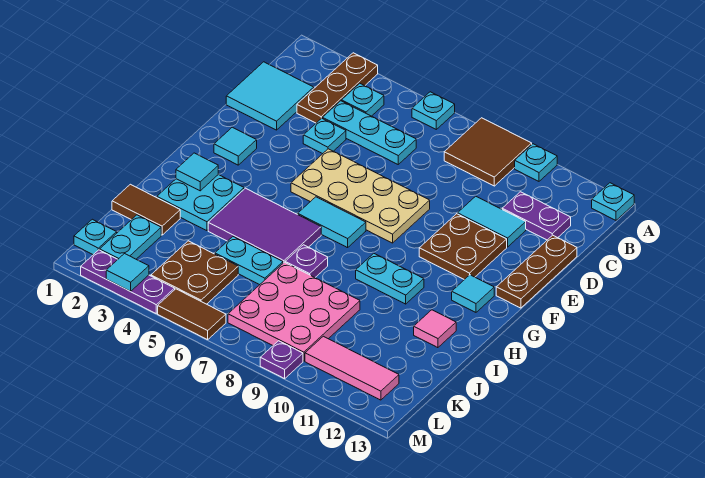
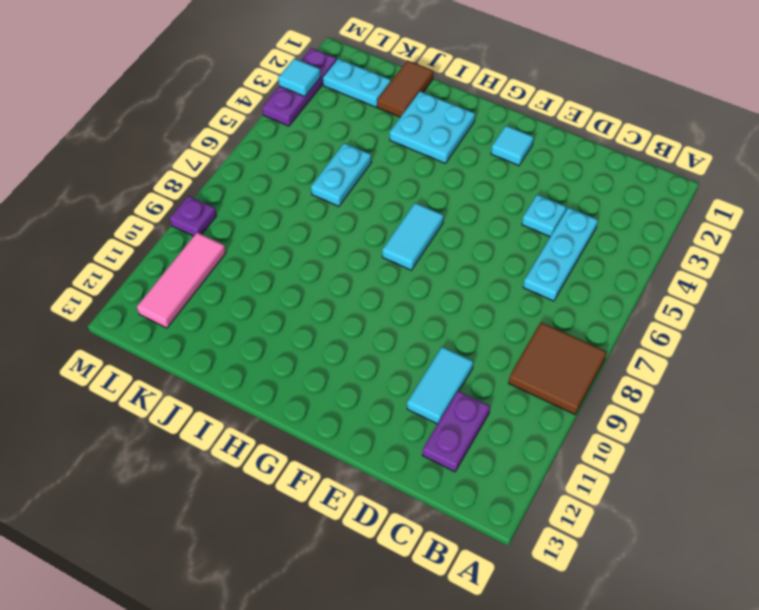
none -> brown 1x3 plate [297,53,378,123]
none -> cyan 1x1 plate [412,92,455,129]
none -> cyan 1x1 plate [515,144,557,181]
none -> cyan 1x1 plate [592,183,634,220]

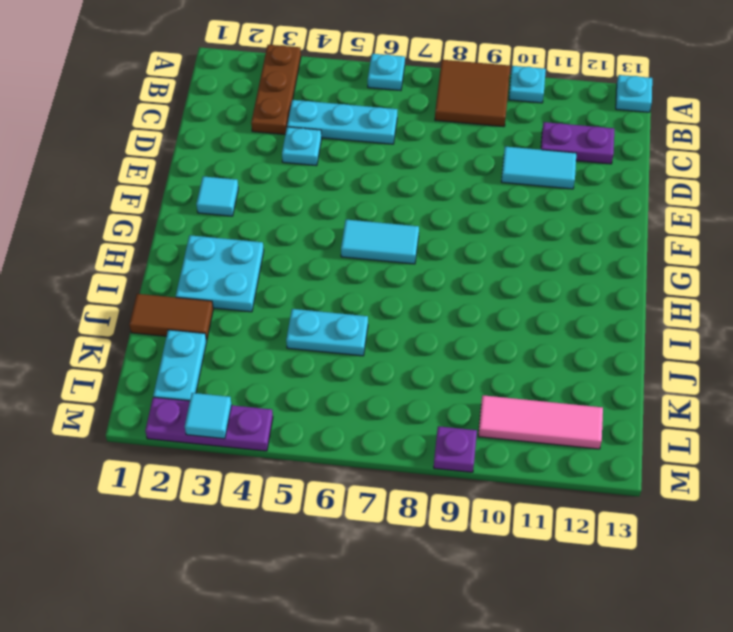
none -> cyan 1x1 plate [342,83,384,116]
none -> cyan 2x2 tile [226,62,314,130]
none -> brown 1x3 plate [496,235,577,308]
none -> tan 2x4 plate [291,149,430,243]

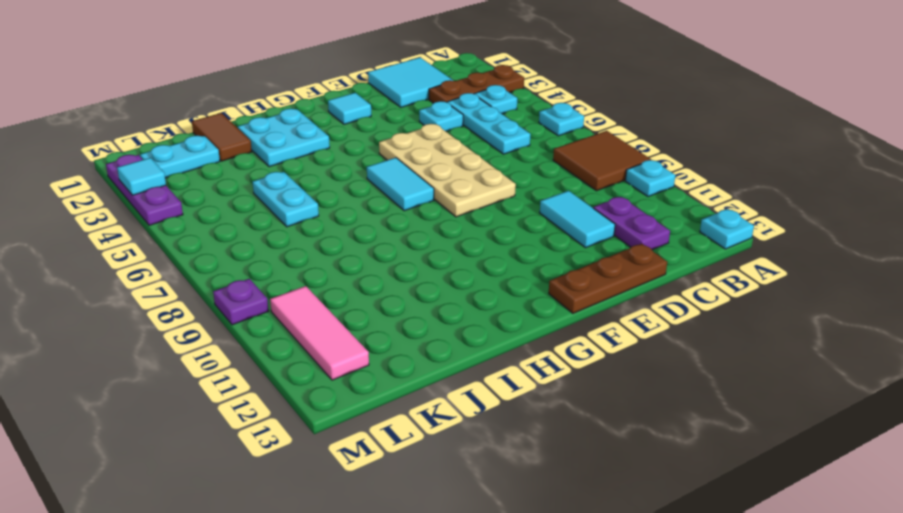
none -> brown 2x2 plate [419,214,507,280]
none -> cyan 1x1 tile [452,275,494,312]
none -> purple 2x3 tile [208,188,321,263]
none -> cyan 1x2 plate [356,253,424,304]

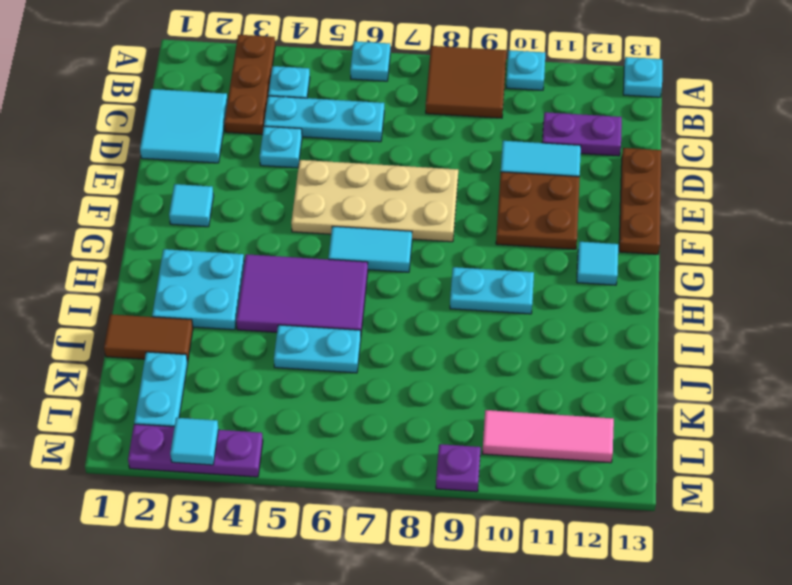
none -> purple 1x1 plate [285,245,328,277]
none -> pink 1x1 tile [414,310,456,348]
none -> pink 3x3 plate [228,262,360,361]
none -> brown 2x2 plate [151,241,238,304]

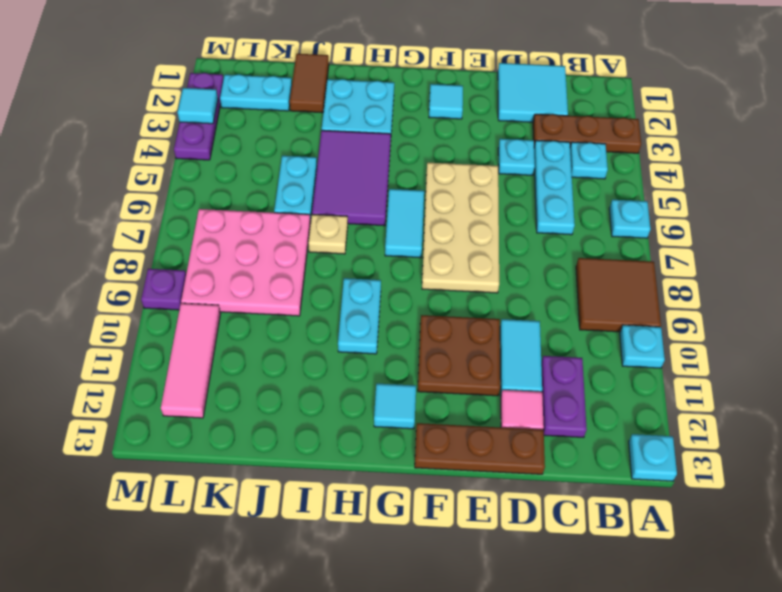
pink 1x1 tile [501,390,544,430] -> pink 1x1 tile moved to [414,310,456,348]
tan 1x1 plate [308,215,348,254] -> purple 1x1 plate [285,245,328,277]
none -> brown 2x2 plate [151,241,238,304]
none -> cyan 1x1 plate [74,219,117,255]
none -> brown 1x2 tile [158,289,226,340]
none -> cyan 1x1 tile [176,153,218,191]

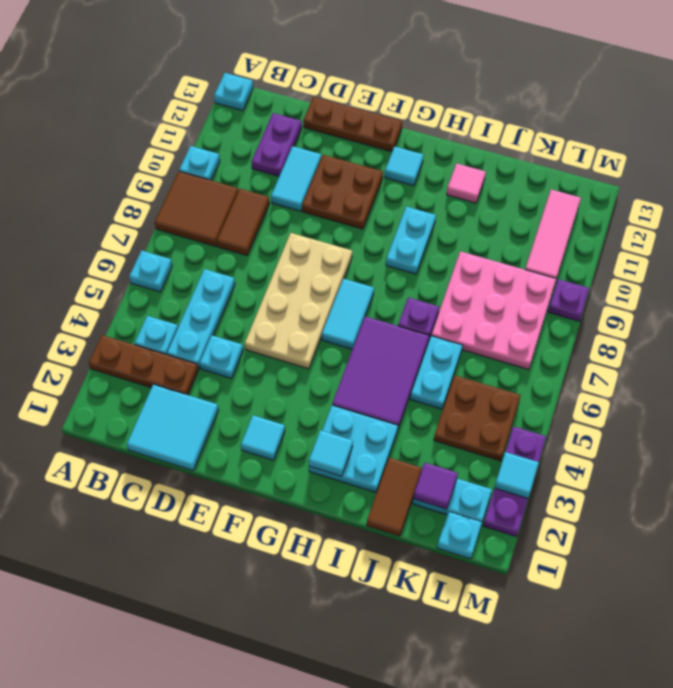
brown 1x2 tile [217,189,269,255] -> brown 1x2 tile moved to [158,289,226,340]
purple 1x1 tile [413,463,458,509] -> none

